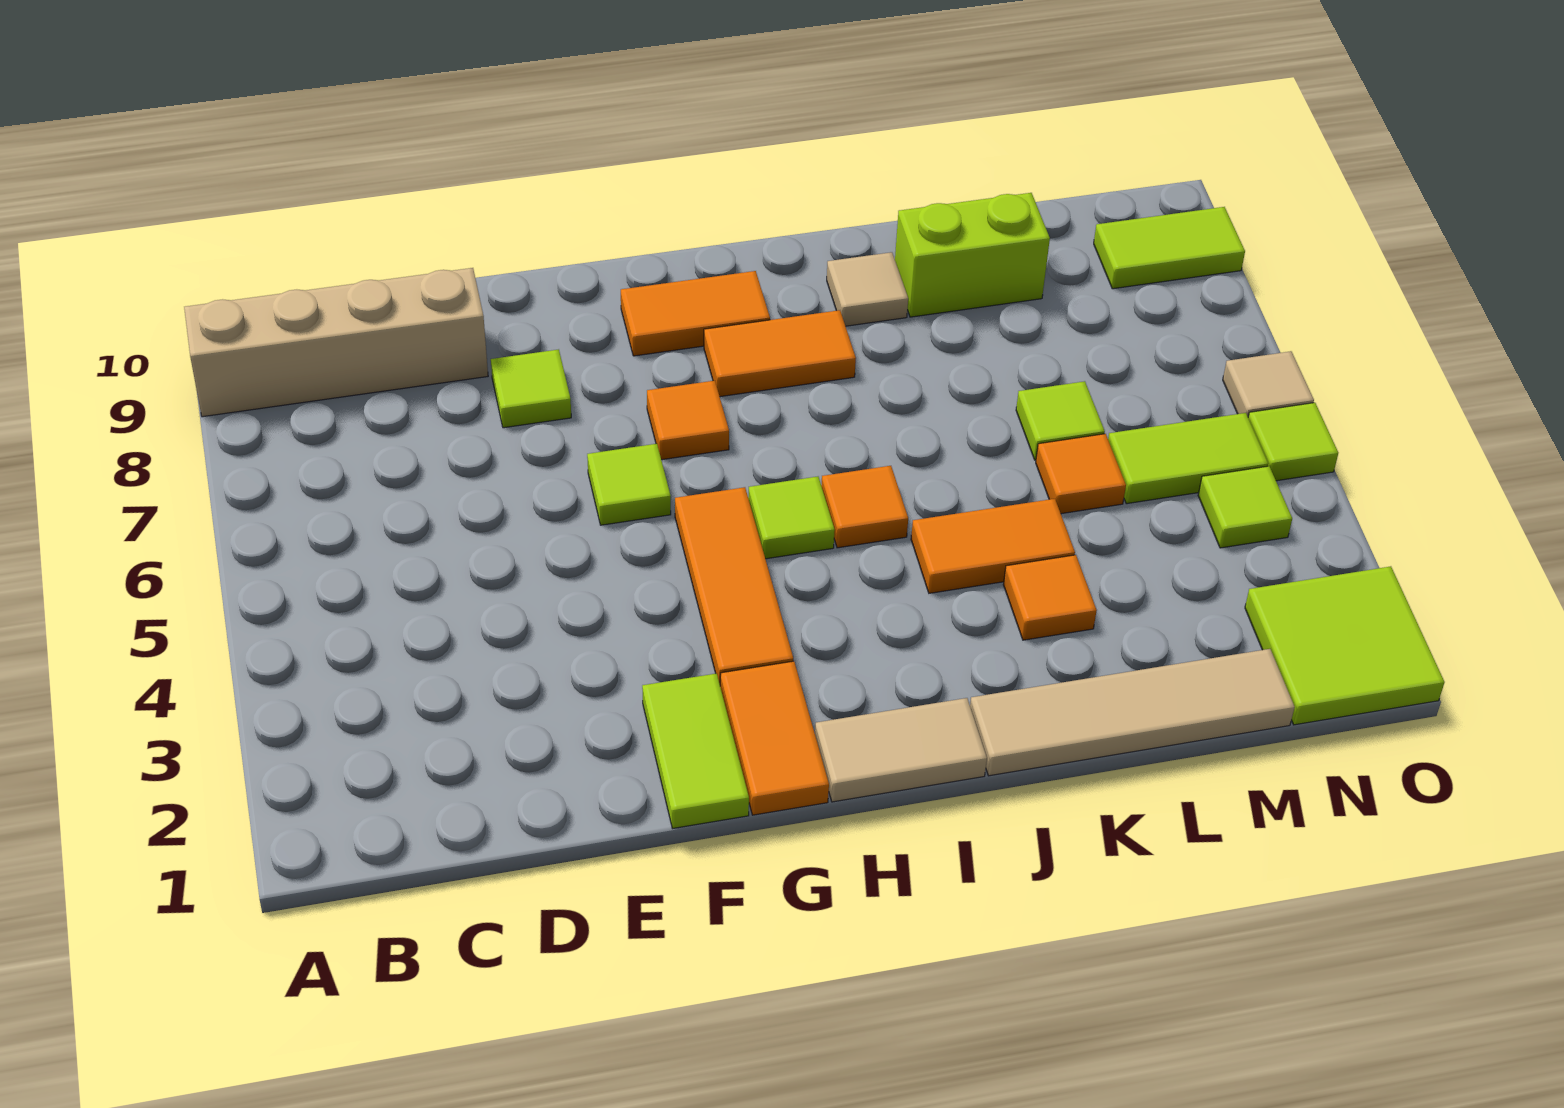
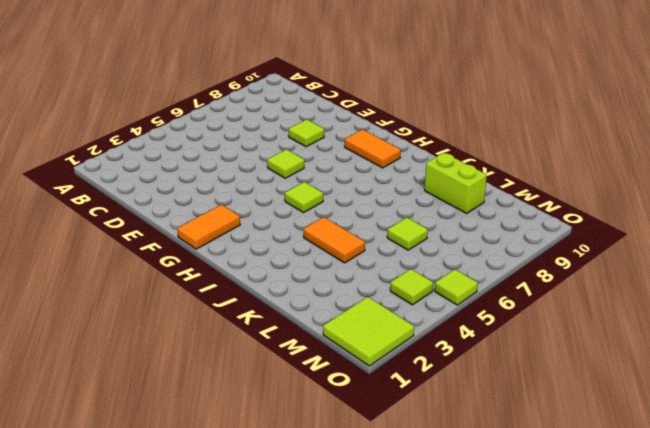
none -> tan 1x4 brick [184,268,488,417]
none -> lime 1x2 tile [642,674,749,828]
none -> orange 1x3 tile [675,487,793,683]

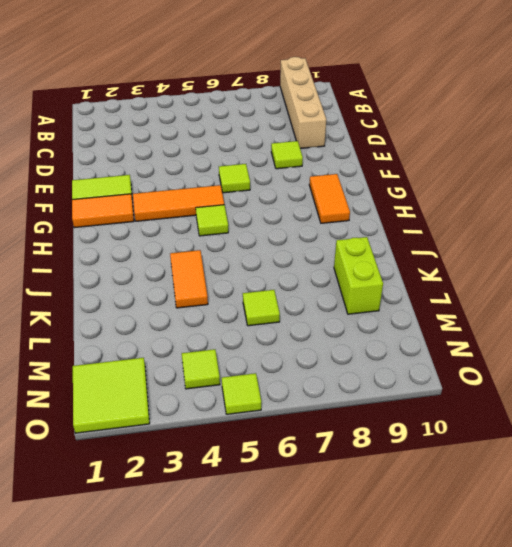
none -> orange 1x1 tile [647,381,729,460]
none -> tan 1x2 tile [815,698,987,802]
none -> orange 1x2 tile [704,310,856,397]

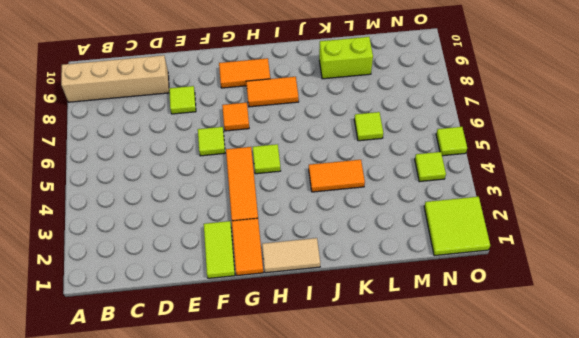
none -> orange 1x1 tile [821,466,908,548]
none -> tan 1x4 tile [970,649,1295,776]
none -> tan 1x1 tile [827,252,908,326]

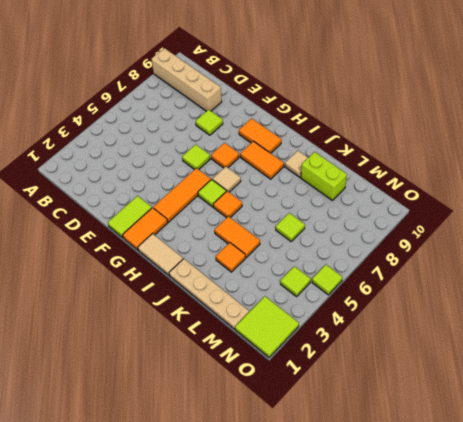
tan 1x1 tile [212,167,241,192] -> tan 1x1 tile moved to [1223,351,1314,416]
tan 1x4 plate [169,259,249,329] -> tan 1x4 tile [970,649,1295,776]
none -> orange 1x1 tile [1036,434,1126,514]
none -> lime 1x2 tile [1108,413,1268,504]
none -> lime 1x2 tile [1094,207,1245,289]

